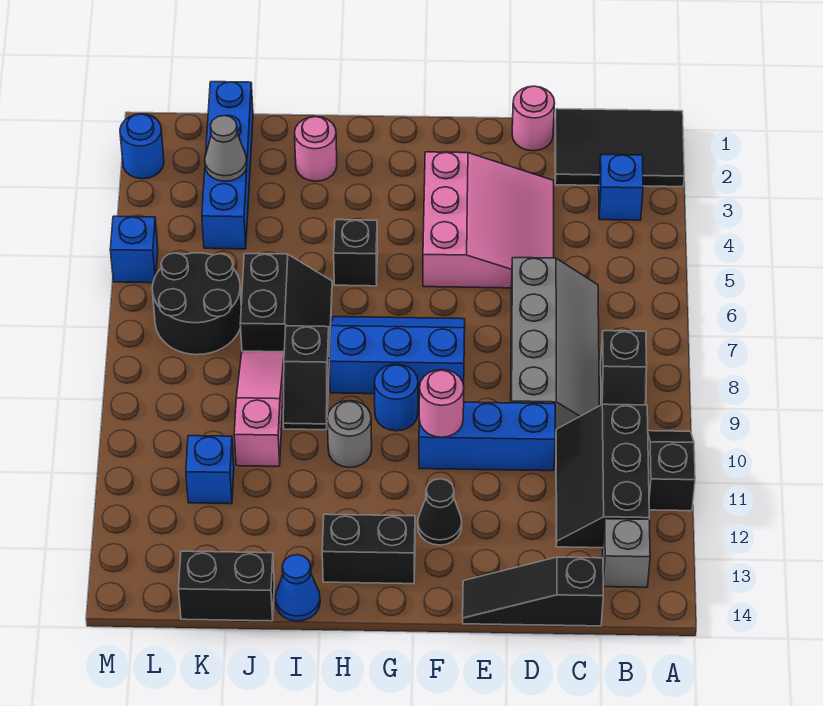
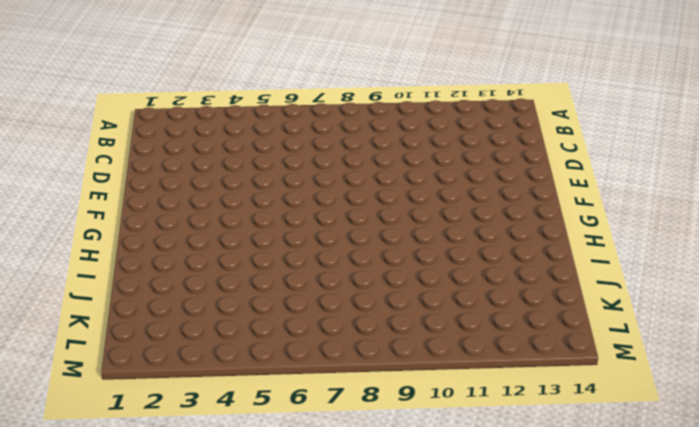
none -> black 2x3 tile [555,109,684,187]
none -> black 1x2 slope [648,431,695,511]
none -> blue 1x1 brick [599,155,643,220]
none -> black 1x2 slope [601,331,647,405]

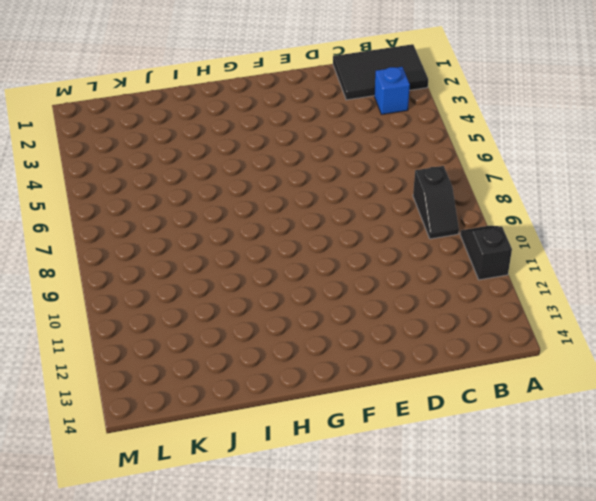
none -> black 2x3 slope [556,404,649,548]
none -> grey 1x1 brick [603,519,650,587]
none -> grey 2x4 slope [511,258,599,433]
none -> black 1x3 slope [463,557,603,626]

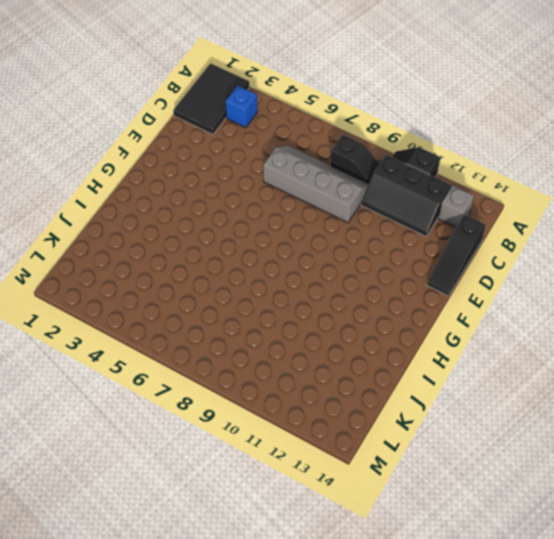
none -> pink 1x1 round brick [512,86,555,151]
none -> pink 3x3 slope [423,152,554,288]
none -> blue 1x3 brick [419,402,555,471]
none -> blue 2x3 slope [329,317,465,394]

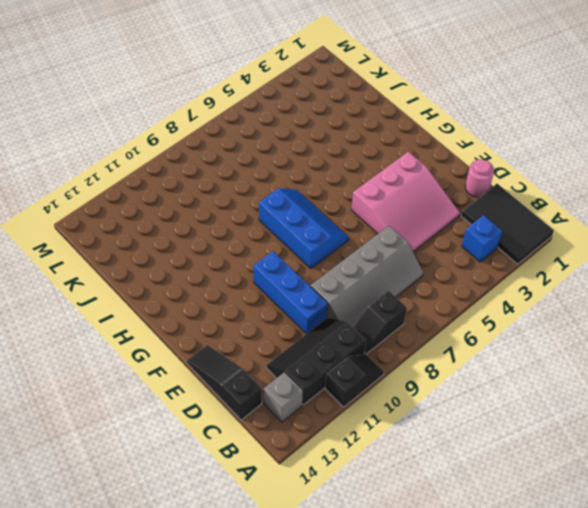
none -> black 1x1 cone [418,479,462,545]
none -> blue 1x1 round brick [375,364,418,431]
none -> black 1x2 brick [322,514,415,584]
none -> black 1x1 brick [334,220,378,286]

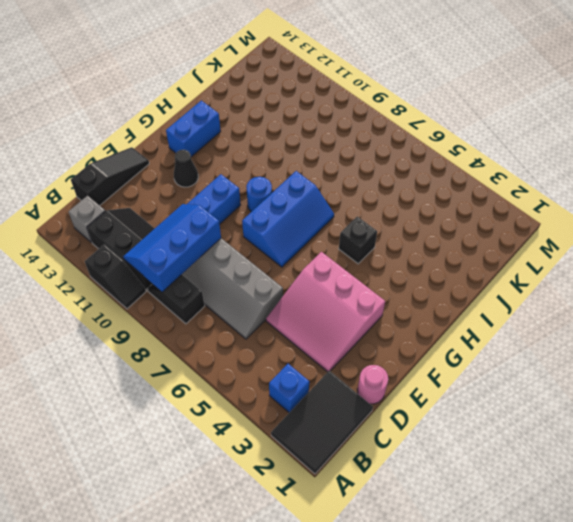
blue 2x3 slope [123,204,221,292] -> none
blue 1x2 brick [166,101,221,157] -> black 1x2 brick [322,514,415,584]
none -> grey 1x1 round brick [327,401,372,468]
none -> pink 1x1 round brick [295,117,337,181]
none -> black 2x2 slope [240,254,332,356]
none -> black 1x2 slope [283,326,330,430]

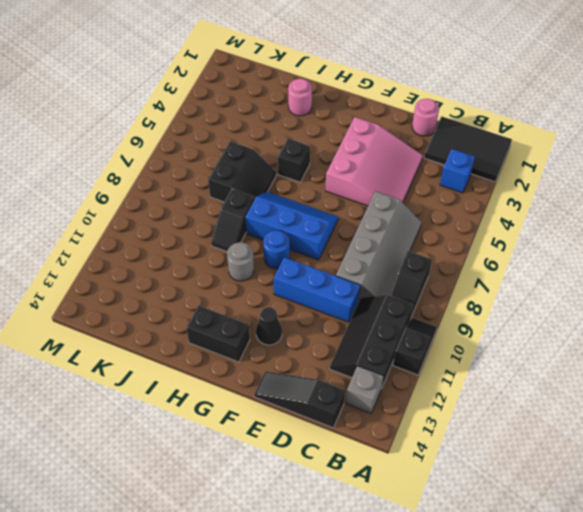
none -> blue 1x1 cone [275,555,320,621]
none -> pink 1x3 slope [234,351,284,466]
none -> black 1x2 brick [179,551,274,621]
none -> blue 1x4 brick [202,82,253,249]

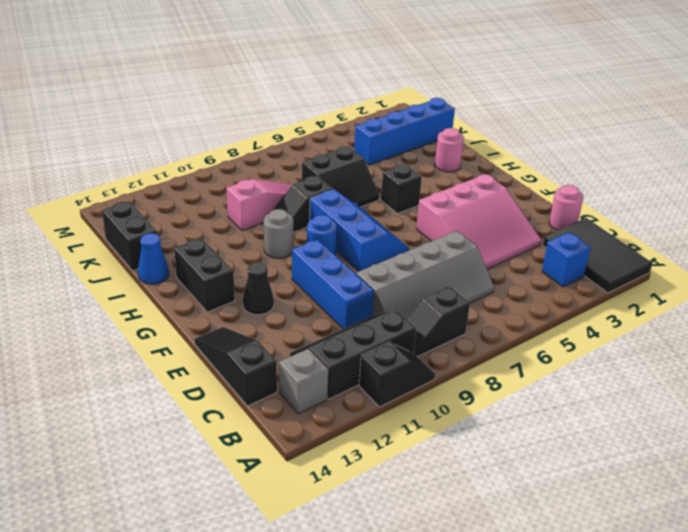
none -> black 2x2 round brick [152,253,241,355]
none -> blue 1x1 brick [186,436,234,504]
none -> blue 1x1 round brick [120,114,164,179]
none -> blue 1x1 brick [110,216,158,283]

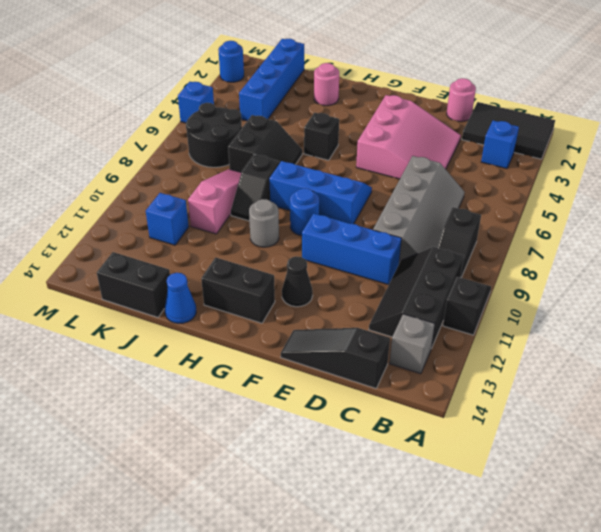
none -> pink 1x1 round brick [419,370,464,437]
none -> grey 1x1 cone [205,116,247,181]

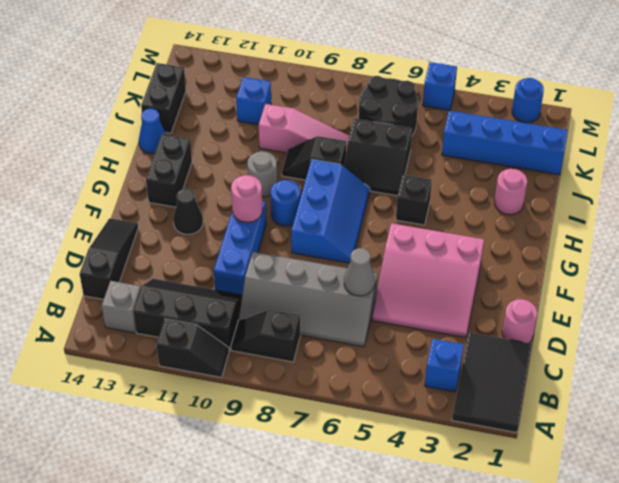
grey 1x1 cone [344,248,375,296] -> grey 1x1 cone moved to [205,116,247,181]

